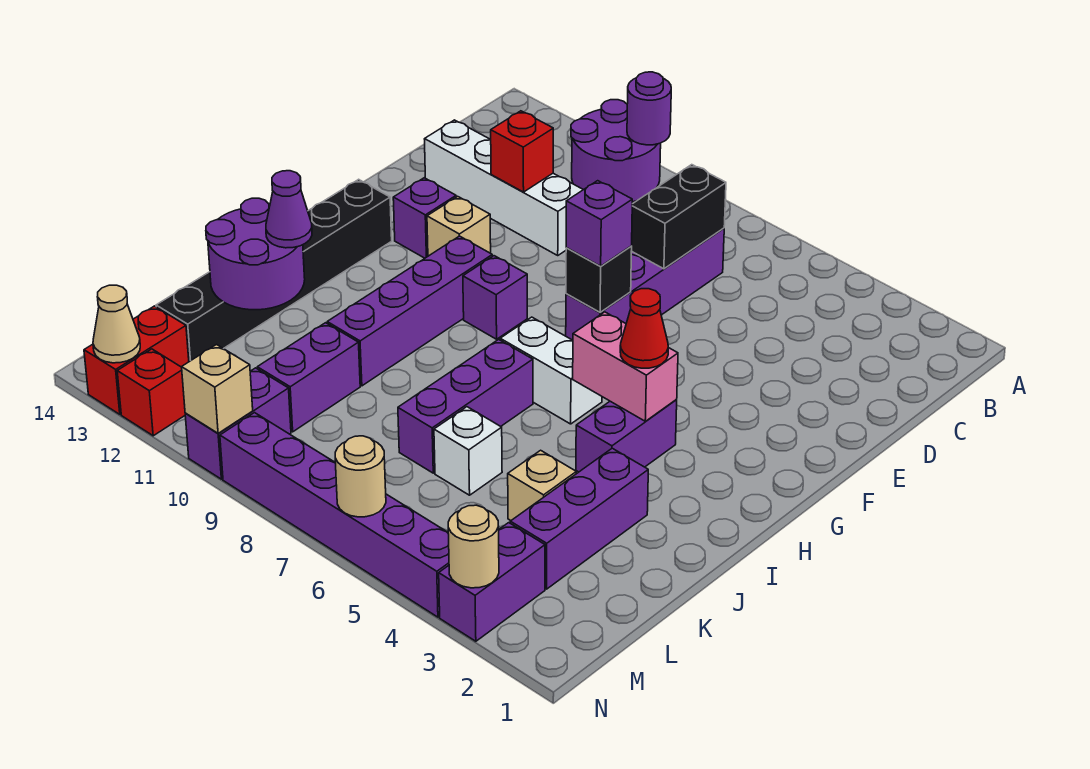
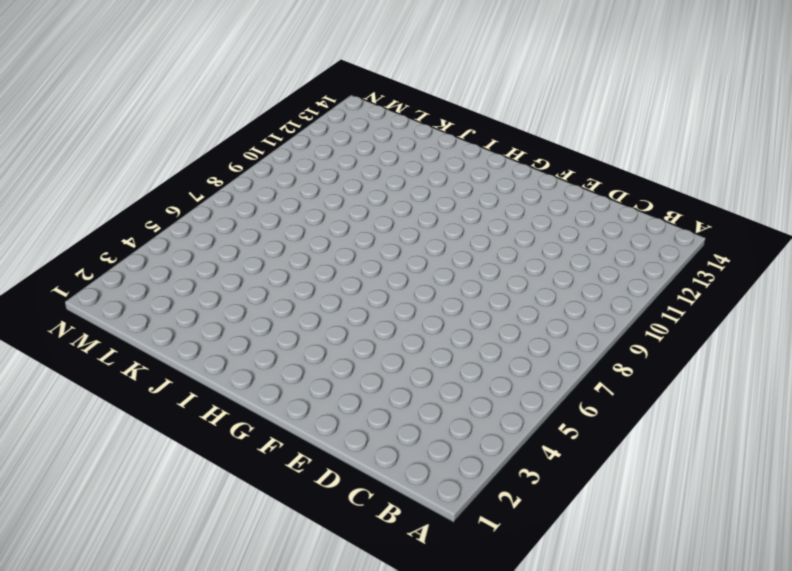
none -> purple 2x2 round brick [571,100,661,202]
none -> purple 1x4 brick [566,228,724,340]
none -> white 1x4 brick [425,120,583,255]
none -> tan 1x1 brick [427,196,491,256]

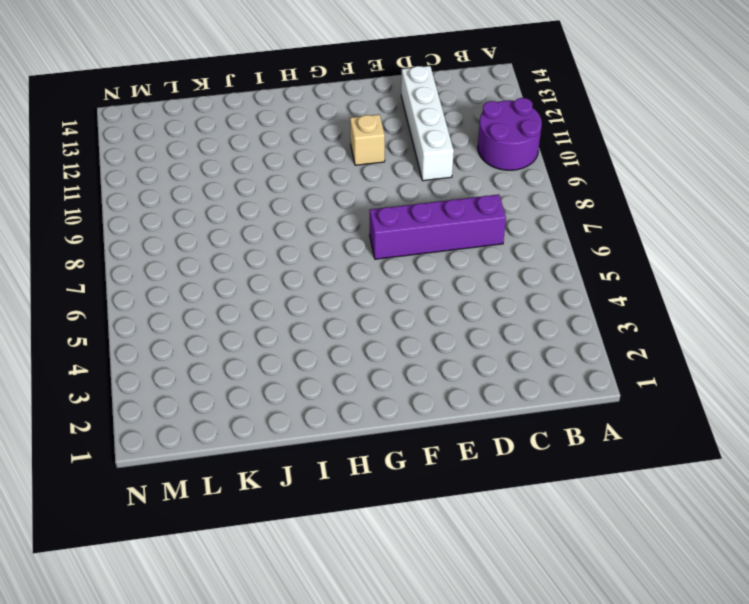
none -> purple 1x1 brick [393,178,456,258]
none -> purple 1x1 brick [463,256,527,339]
none -> purple 1x4 brick [327,236,492,386]
none -> black 1x6 brick [156,179,392,362]

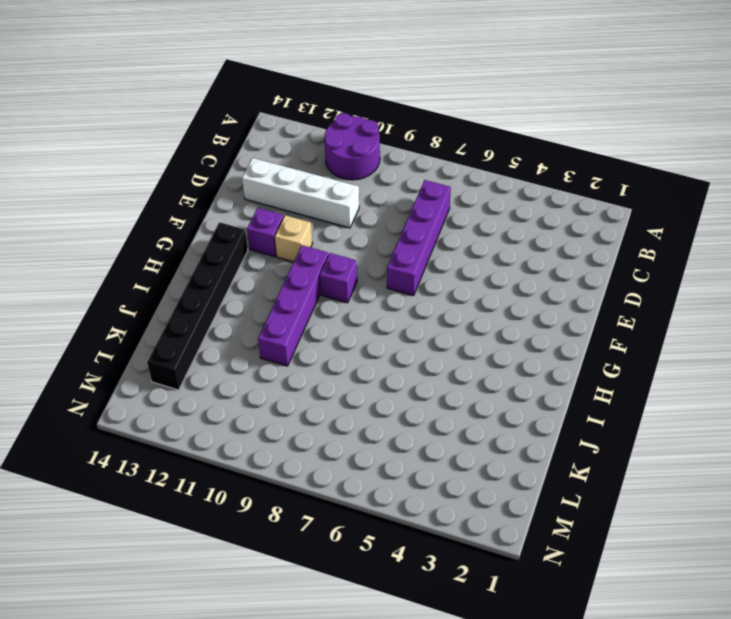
none -> purple 1x2 brick [576,400,677,472]
none -> white 1x2 brick [500,317,602,424]
none -> purple 1x3 brick [398,339,533,473]
none -> purple 1x3 brick [510,448,648,589]

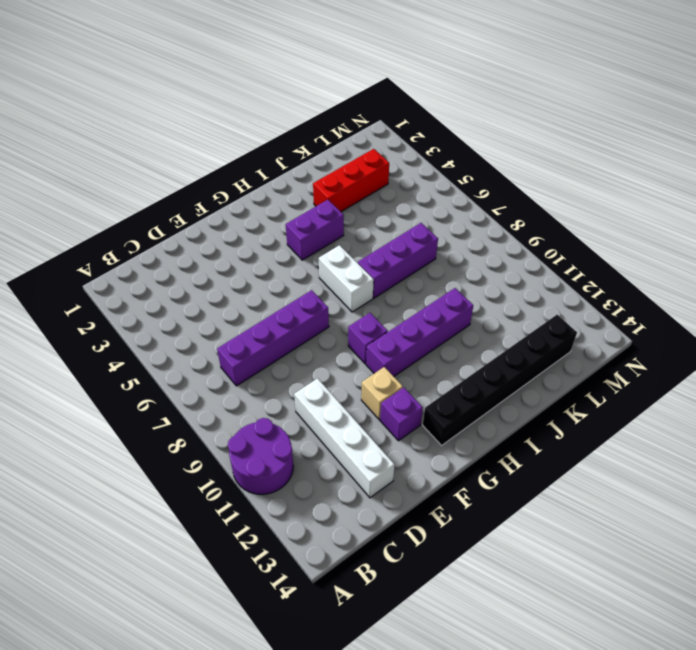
red 1x3 brick [313,149,389,212] -> purple 1x3 brick [510,448,648,589]
none -> tan 1x1 brick [508,450,576,520]
none -> white 1x1 brick [434,407,502,495]
none -> purple 1x2 brick [257,323,360,432]
none -> purple 1x2 brick [439,523,545,641]

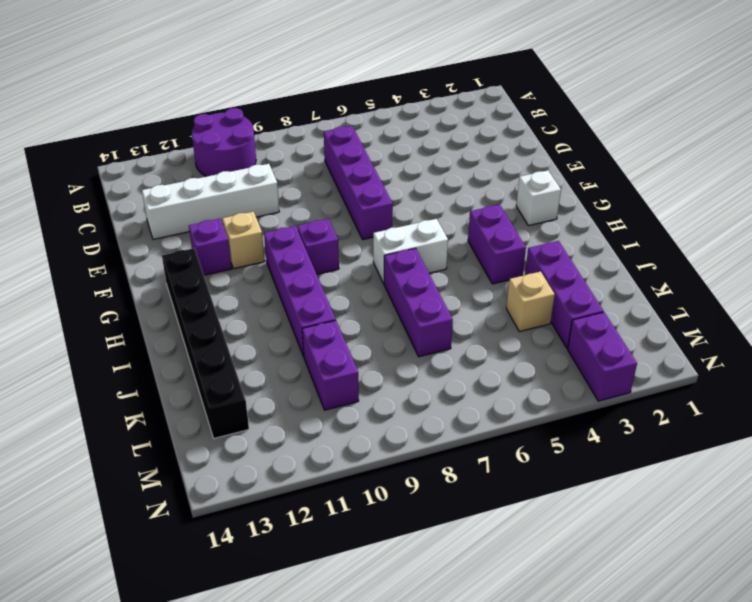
white 1x1 brick [516,170,561,226] -> white 1x1 brick moved to [434,407,502,495]
none -> purple 1x2 brick [185,368,291,479]
none -> red 1x2 brick [84,306,189,414]
none -> purple 1x6 brick [220,413,449,617]
none -> red 1x1 brick [117,349,185,436]

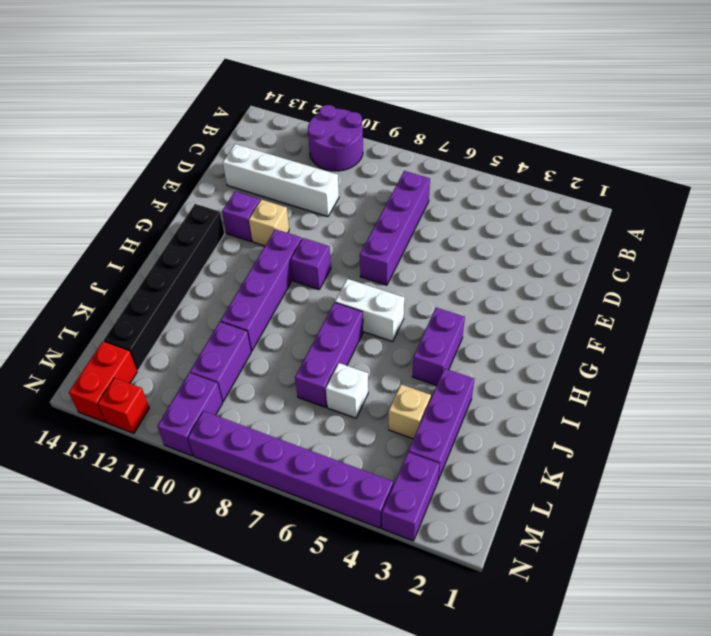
none -> purple 1x1 round brick [627,72,671,145]
none -> black 1x2 brick [632,165,726,269]
none -> red 1x1 brick [491,111,553,192]
none -> black 1x1 brick [566,246,632,312]

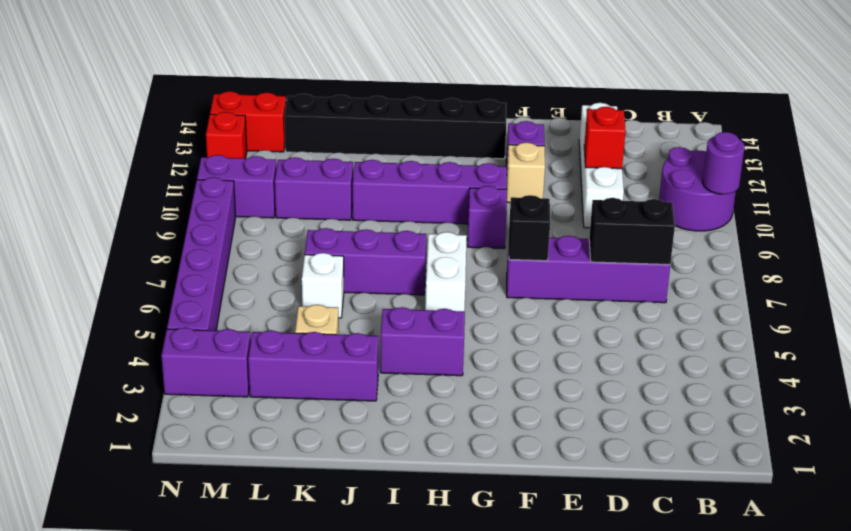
none -> pink 1x2 brick [573,312,678,421]
none -> purple 2x2 round brick [206,198,305,310]
none -> tan 1x1 round brick [448,505,499,588]
none -> tan 1x1 round brick [335,436,386,517]

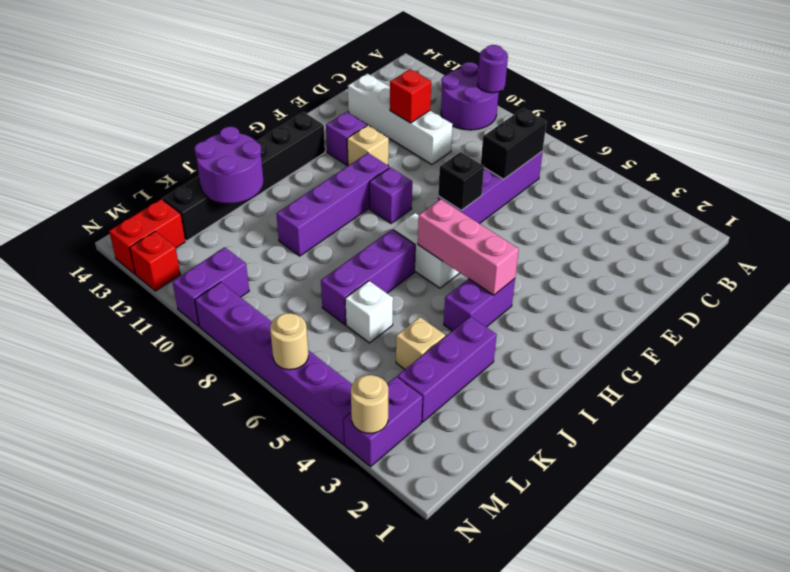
pink 1x3 brick [418,199,519,295] -> pink 1x2 brick [573,312,678,421]
none -> purple 1x2 brick [257,323,360,432]
none -> tan 1x1 brick [182,345,253,433]
none -> tan 1x1 cone [93,285,140,363]
none -> purple 1x1 brick [566,181,632,266]

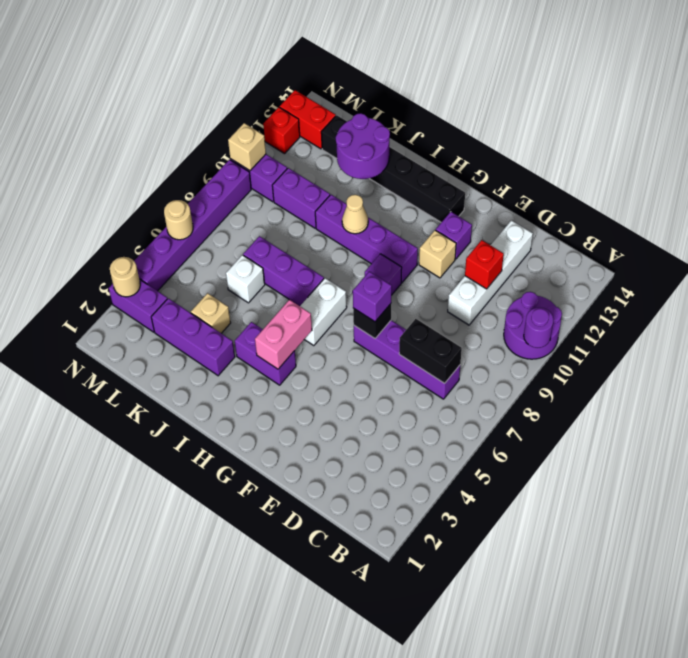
tan 1x1 cone [342,195,368,234] -> tan 1x1 cone moved to [93,285,140,363]
none -> red 1x1 cone [620,289,668,368]
none -> purple 1x1 cone [266,171,312,248]

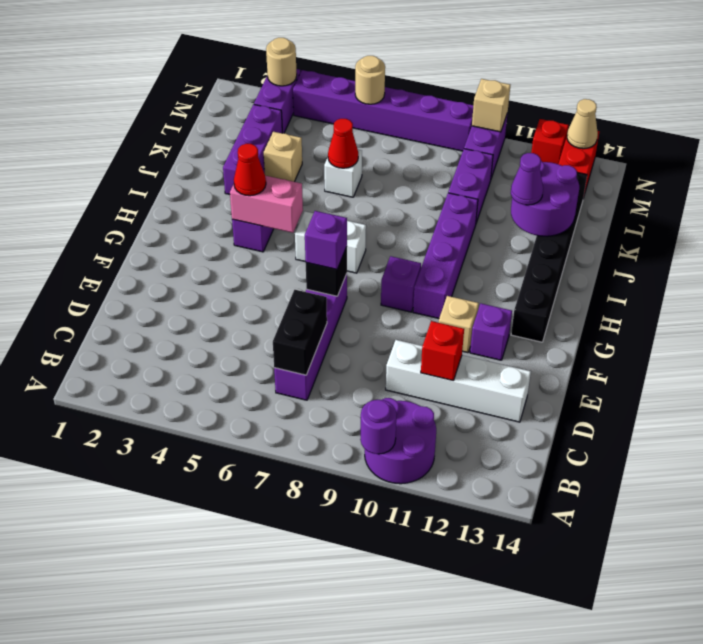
red 1x1 cone [328,119,358,168] -> none
none -> purple 1x3 brick [398,339,533,473]

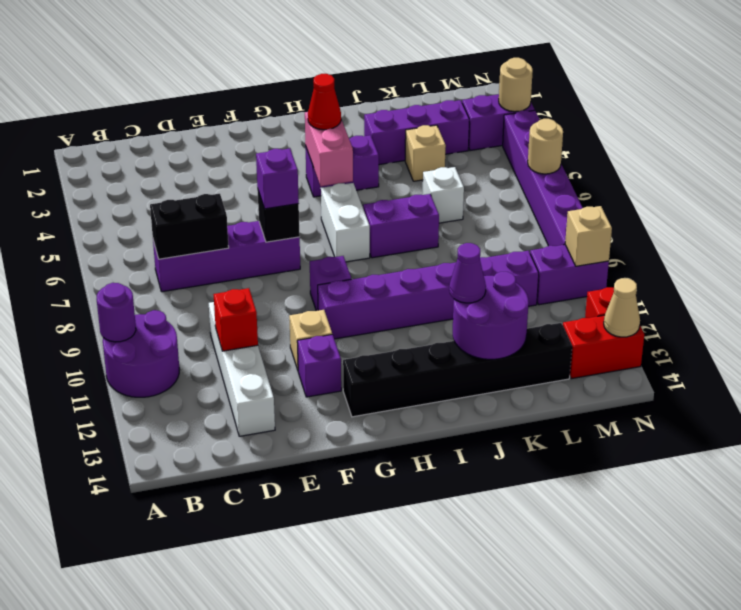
purple 1x2 brick [363,194,439,258] -> purple 1x3 brick [398,339,533,473]

